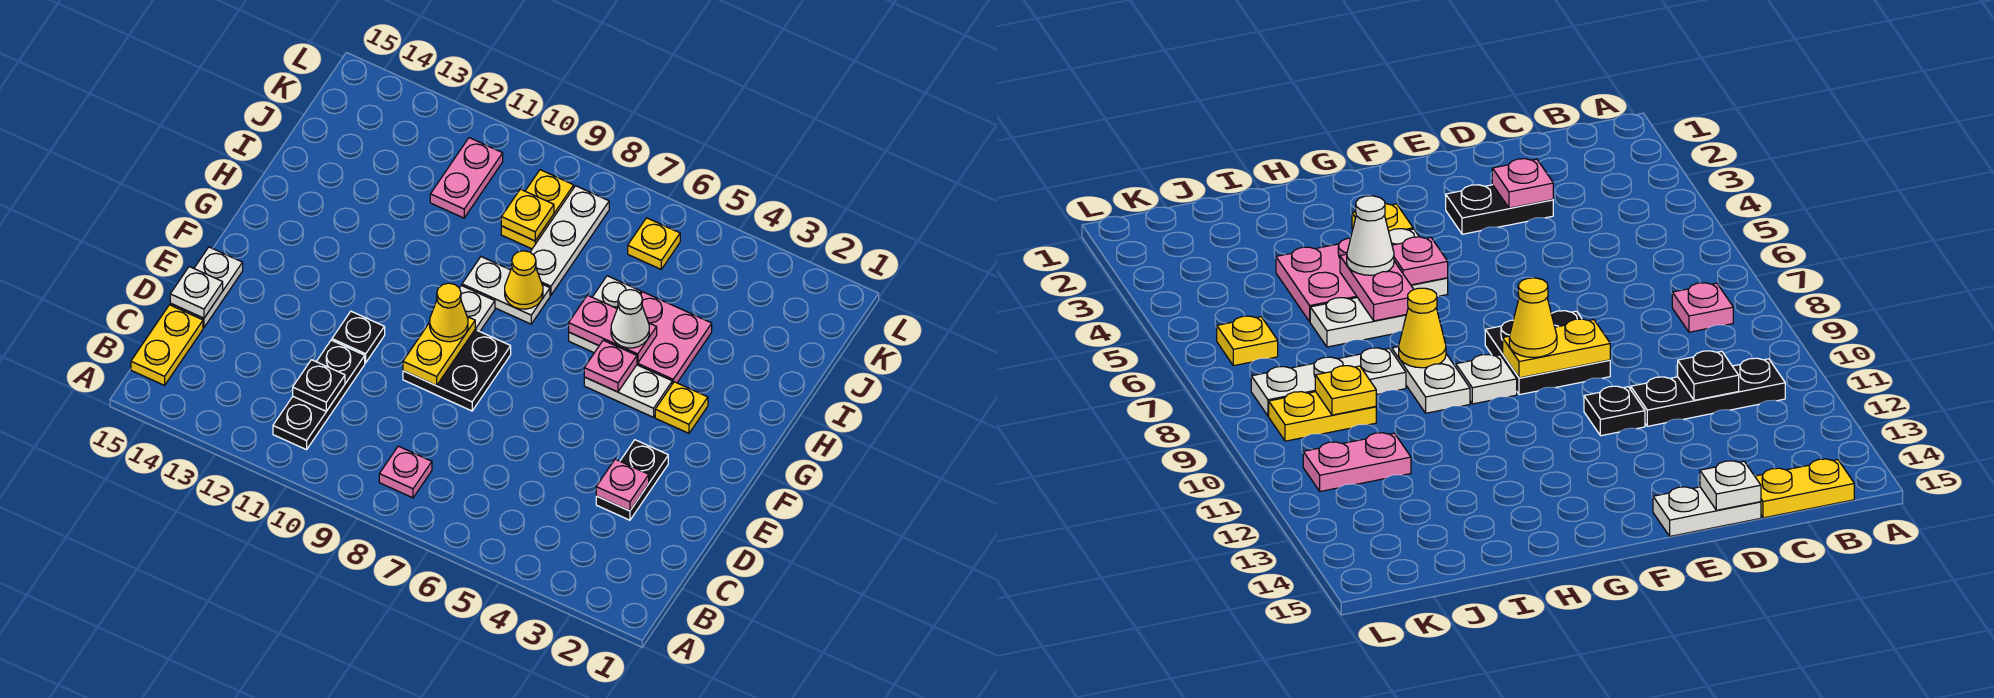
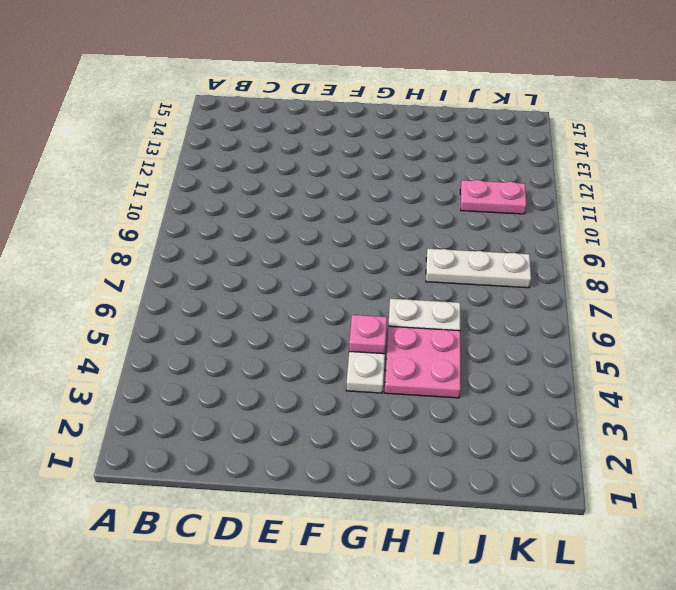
none -> pink 1x1 plate [379,446,432,498]
none -> black 1x3 plate [273,340,365,450]
none -> yellow 1x2 plate [131,305,203,385]

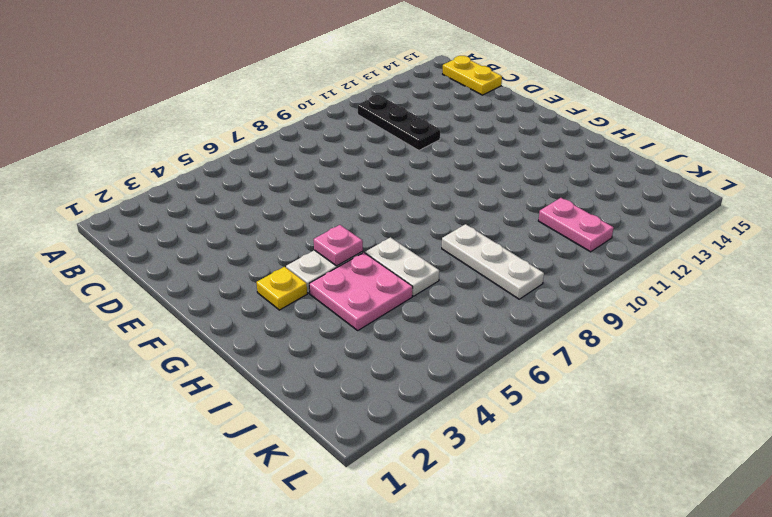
none -> pink 1x1 plate [379,446,432,498]
none -> black 1x2 plate [596,440,668,520]
none -> white 1x2 plate [170,247,243,327]

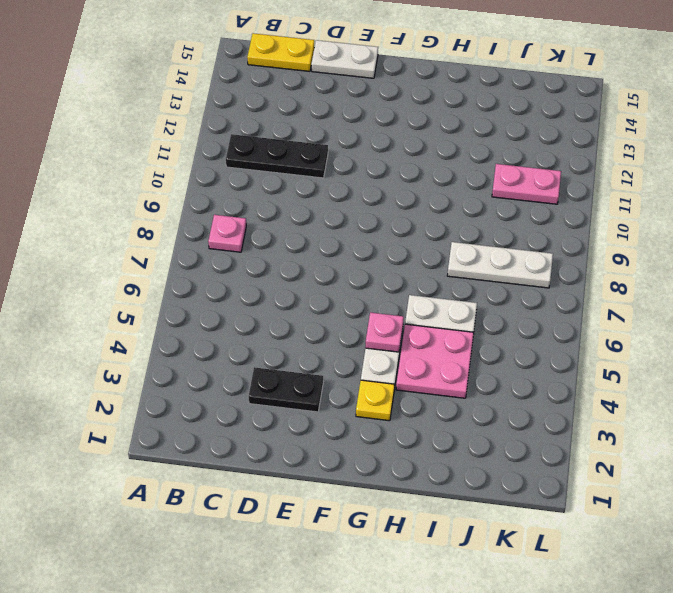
none -> black 2x2 plate [403,330,511,411]
none -> black 1x1 plate [332,311,385,363]
none -> white 1x1 plate [460,285,495,331]

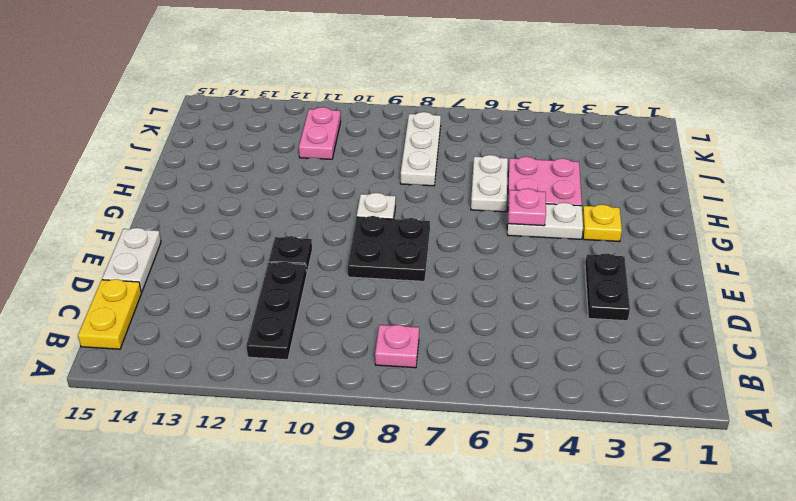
none -> white 1x2 plate [462,257,550,324]
none -> yellow 1x2 plate [501,170,574,249]
none -> yellow 1x1 plate [628,218,680,269]

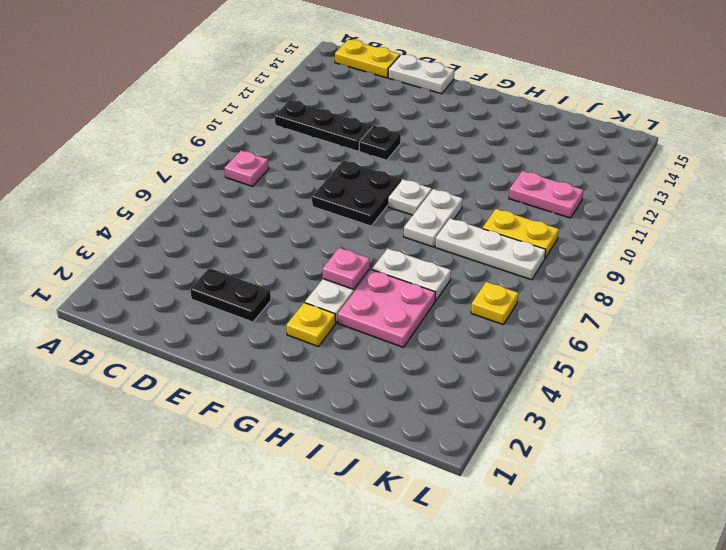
none -> black 1x1 plate [293,360,345,411]
none -> pink 1x1 plate [596,459,649,511]
none -> white 1x1 plate [170,267,223,318]

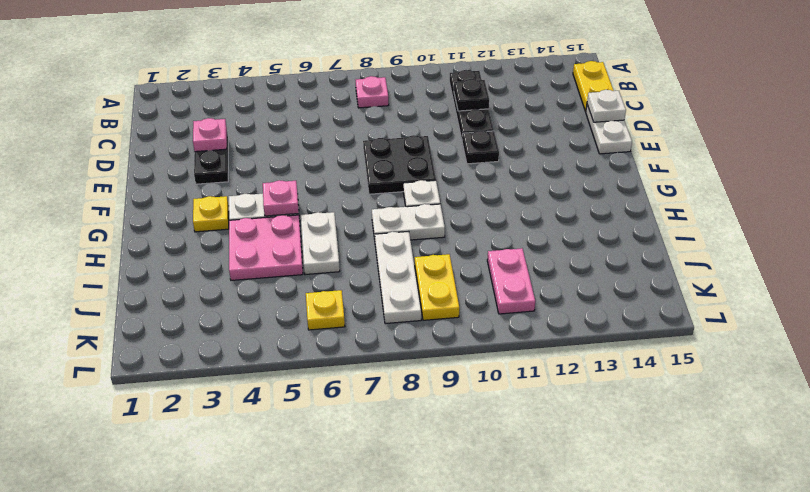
none -> yellow 1x2 plate [403,316,475,386]
none -> pink 1x2 plate [569,295,657,363]
none -> yellow 1x1 cone [505,251,543,309]

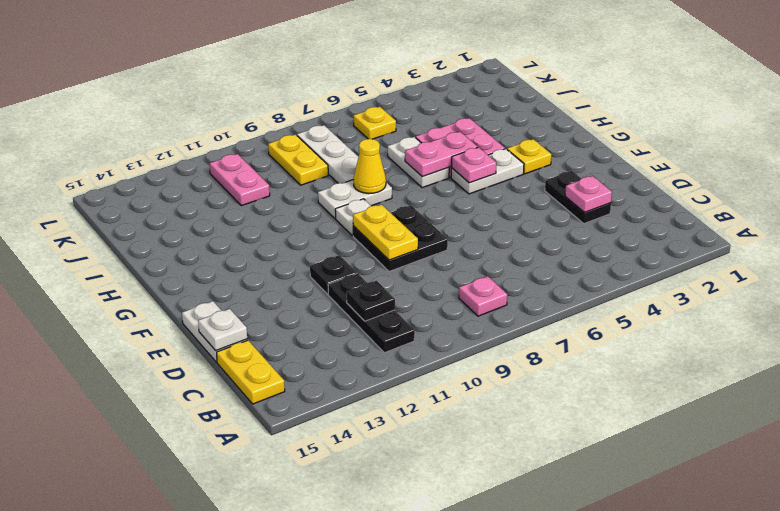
none -> yellow 1x1 plate [501,189,554,241]
none -> yellow 1x1 cone [430,283,468,342]
none -> white 1x1 cone [611,290,649,348]

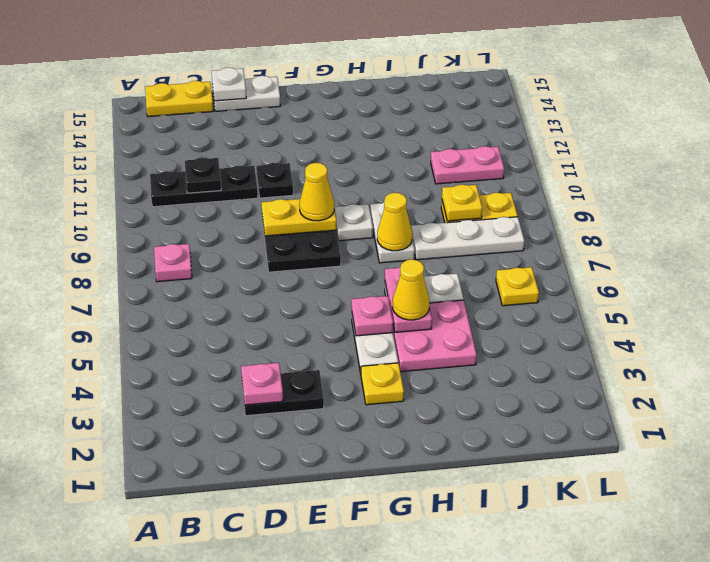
yellow 1x1 cone [393,259,429,320] -> white 1x1 cone [611,290,649,348]

